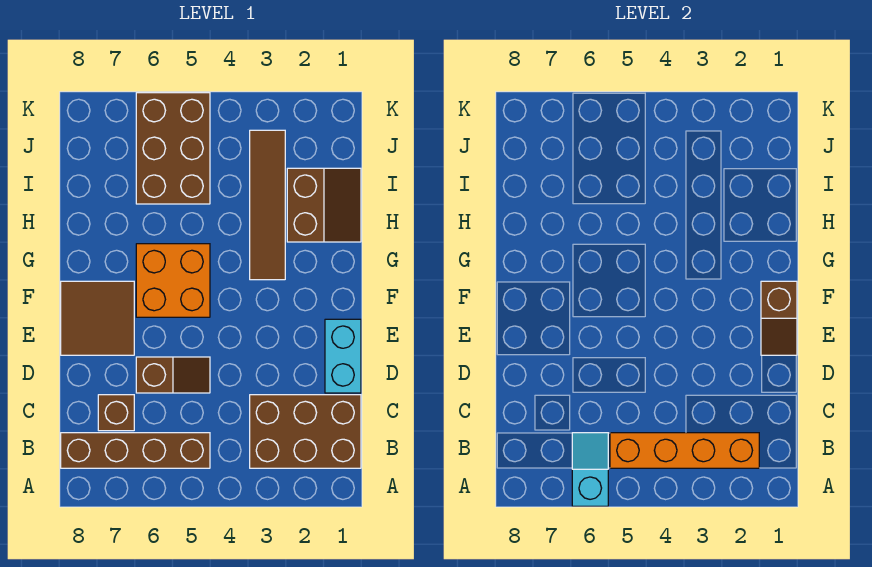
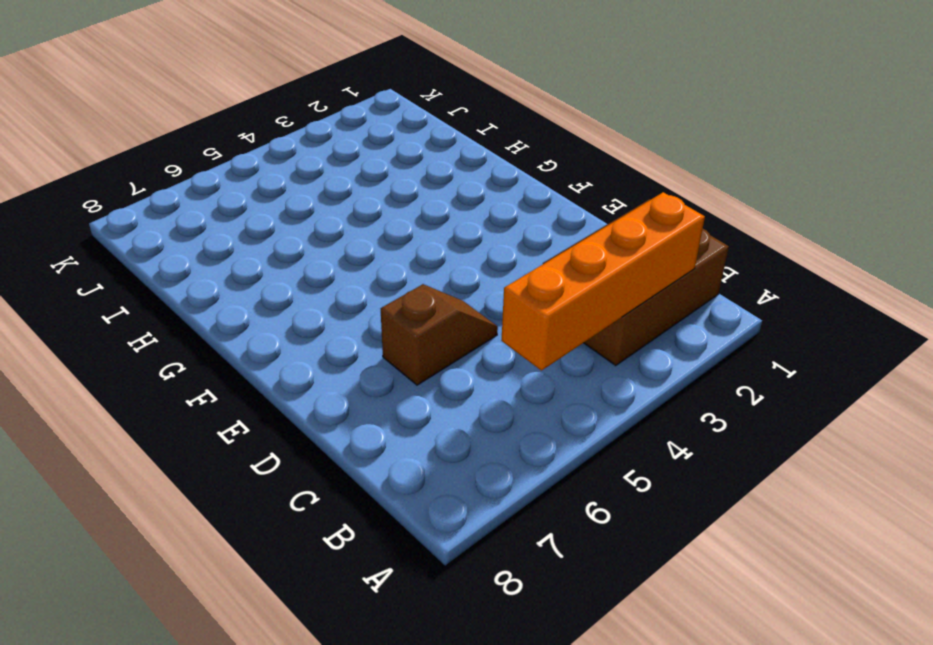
none -> brown 1x4 brick [61,433,210,468]
none -> brown 1x1 brick [98,395,134,431]
none -> cyan 1x2 brick [325,319,361,393]

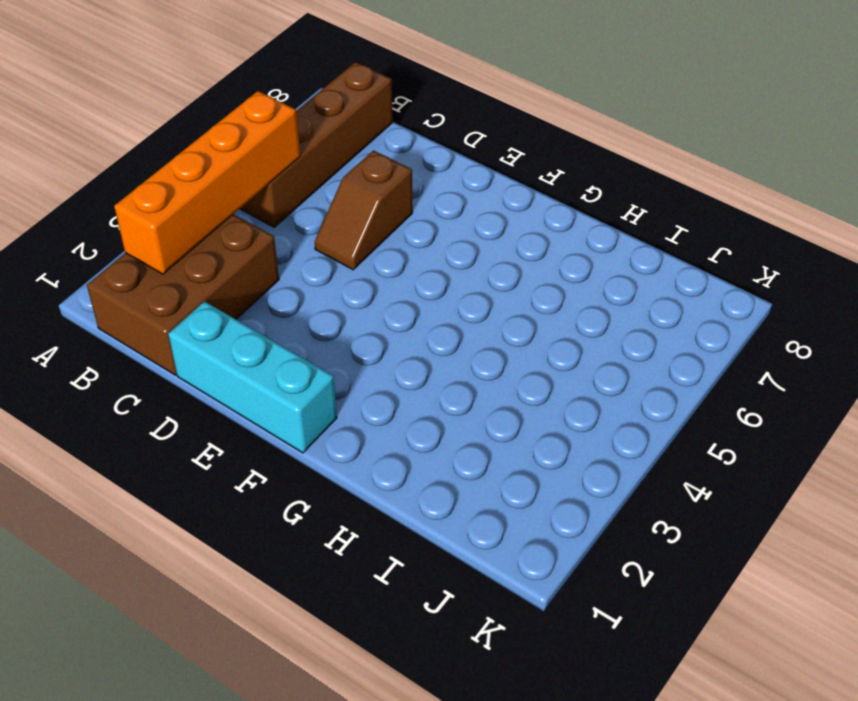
cyan 1x3 brick [168,301,337,453] -> cyan 1x2 brick [325,319,361,393]
none -> brown 1x1 brick [98,395,134,431]
none -> brown 2x2 tile [61,281,134,355]
none -> orange 2x2 brick [136,244,210,317]

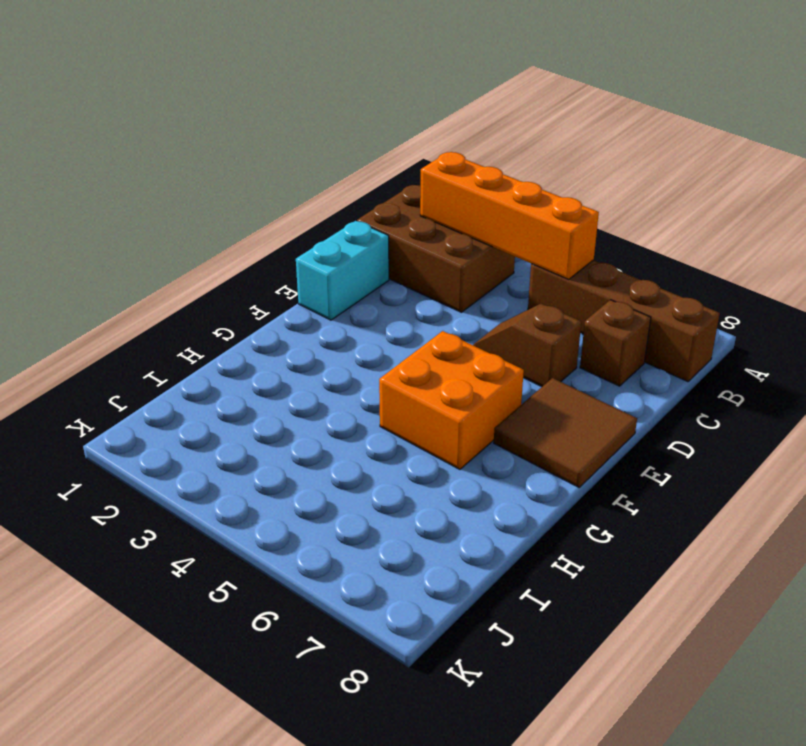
none -> brown 1x4 tile [250,130,285,280]
none -> brown 2x2 slope [287,168,361,242]
none -> brown 2x3 brick [136,93,210,204]

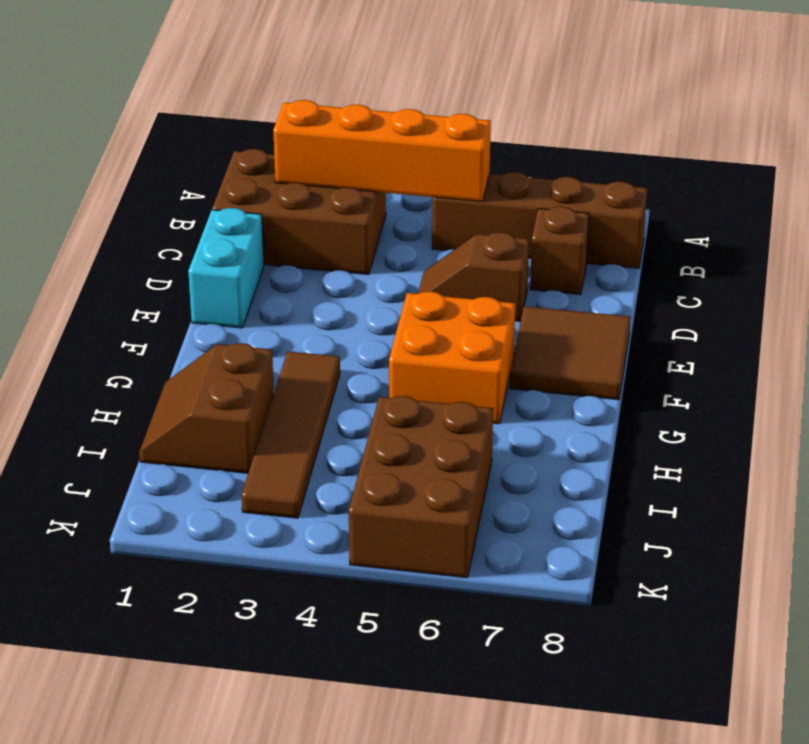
none -> cyan 1x2 slope [572,433,608,506]
none -> brown 1x2 slope [761,281,797,355]

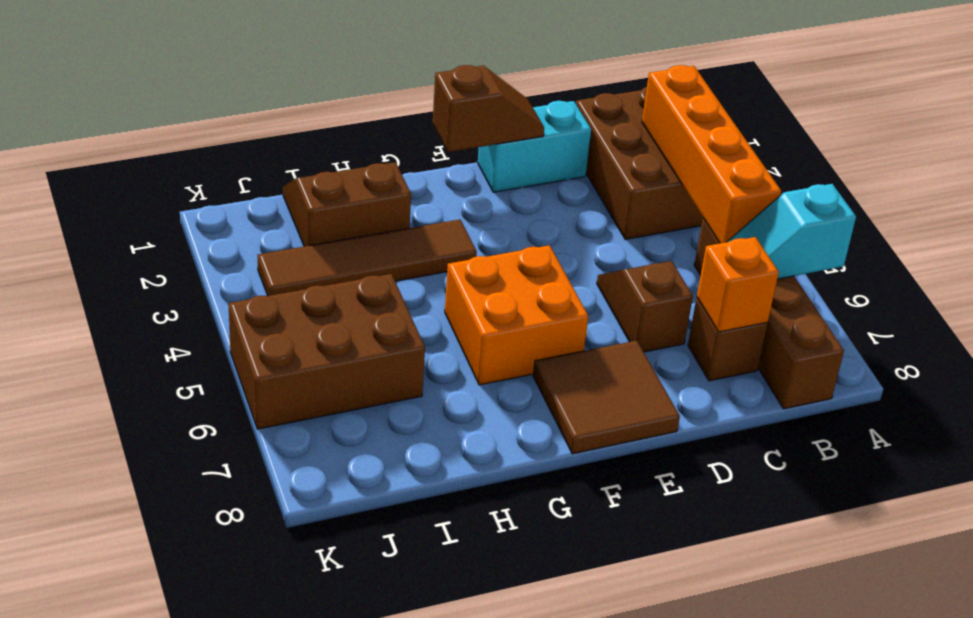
orange 1x1 brick [697,237,779,332] -> none

